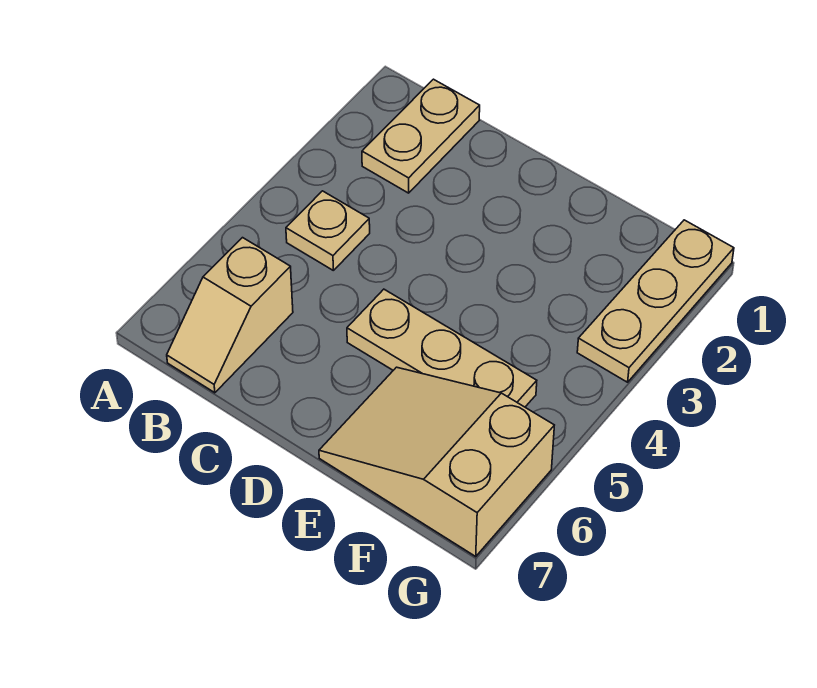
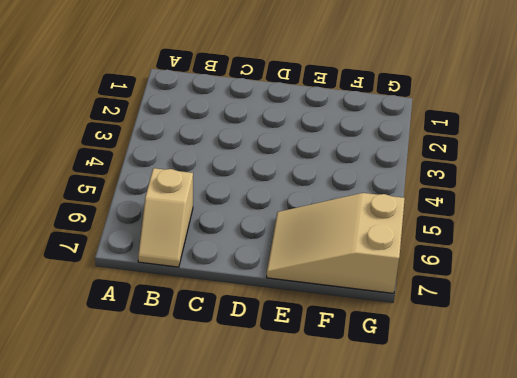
none -> tan 1x2 plate [362,79,480,193]
none -> tan 1x1 plate [286,191,370,270]

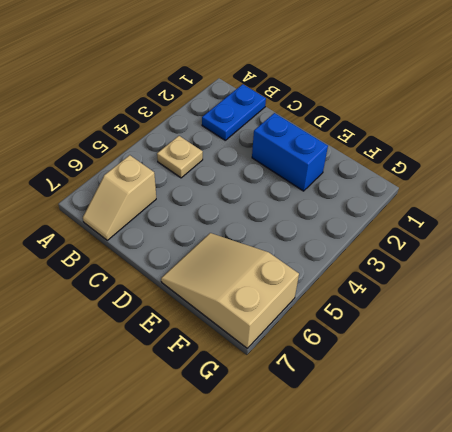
blue 1x2 plate [202,84,266,140] -> tan 1x2 plate [362,79,480,193]
blue 1x2 brick [252,113,328,191] -> none
none -> tan 1x3 plate [347,289,537,407]
none -> tan 1x3 plate [577,220,734,382]

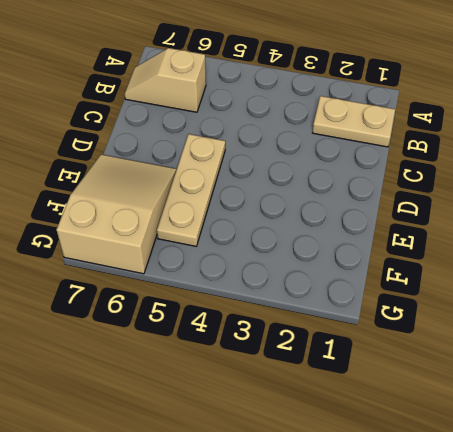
none -> tan 1x1 plate [286,191,370,270]
none -> tan 1x3 plate [577,220,734,382]

